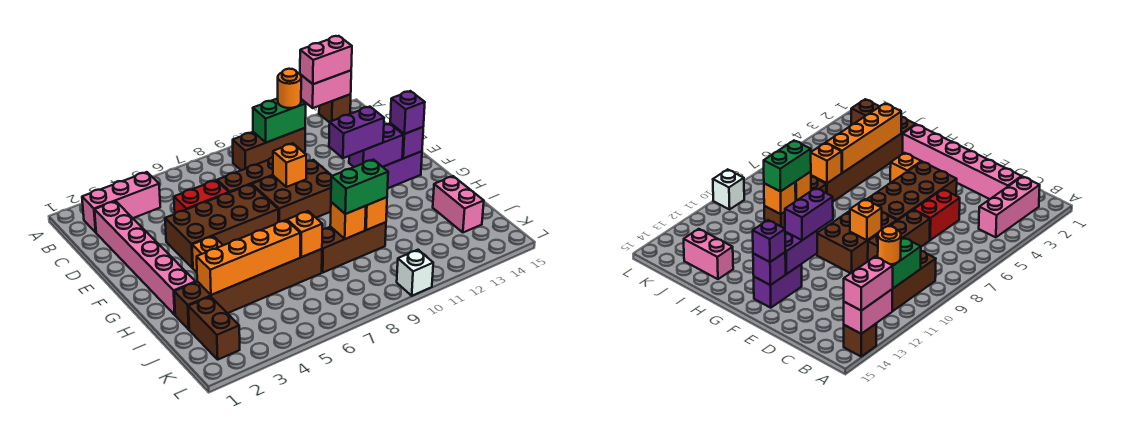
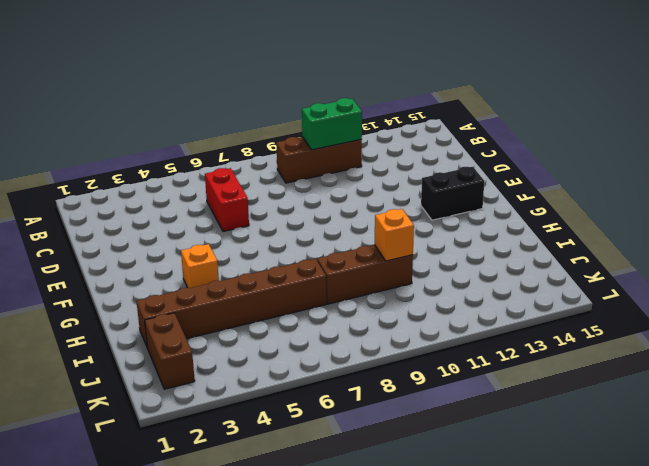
red 1x2 brick [205,168,249,232] -> red 1x2 brick turned to [174,180,229,213]
black 1x2 brick [421,167,484,220] -> purple 1x2 brick [383,151,422,188]
none -> brown 1x1 brick [319,94,351,123]
none -> pink 1x3 brick [82,172,160,232]
none -> pink 1x6 brick [95,201,195,315]

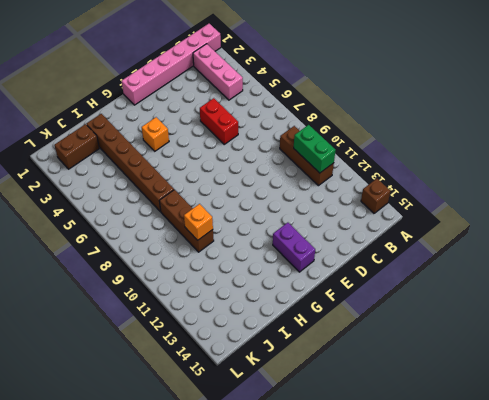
pink 1x6 brick [122,24,221,105] -> pink 1x6 brick moved to [95,201,195,315]
none -> brown 1x3 brick [217,157,273,193]
none -> brown 2x4 brick [165,184,278,268]
none -> brown 2x3 brick [252,160,332,222]

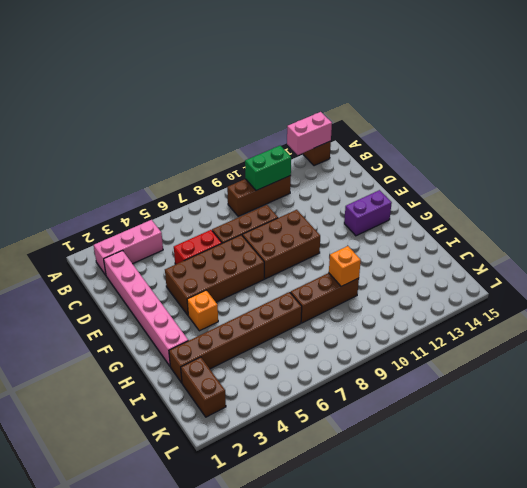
none -> pink 1x2 brick [433,176,484,232]
none -> white 1x1 brick [397,250,433,296]
none -> orange 1x1 brick [273,143,306,187]

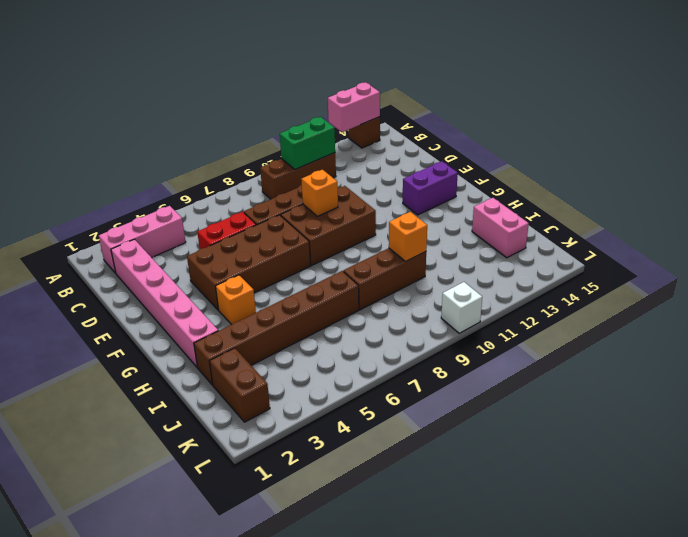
none -> purple 1x2 brick [349,124,403,167]
none -> purple 1x1 brick [390,123,423,158]
none -> orange 1x4 brick [197,220,300,295]

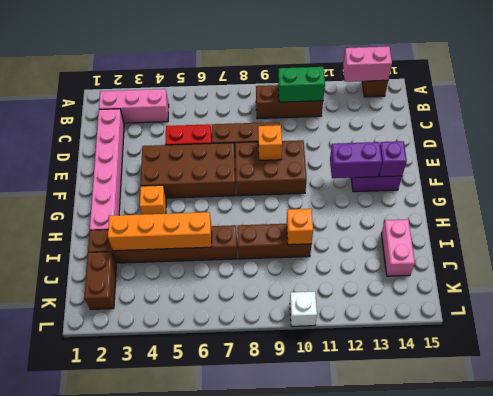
none -> orange 1x1 brick [287,211,322,257]
none -> orange 1x1 brick [330,202,366,239]
none -> pink 1x2 brick [300,36,352,84]

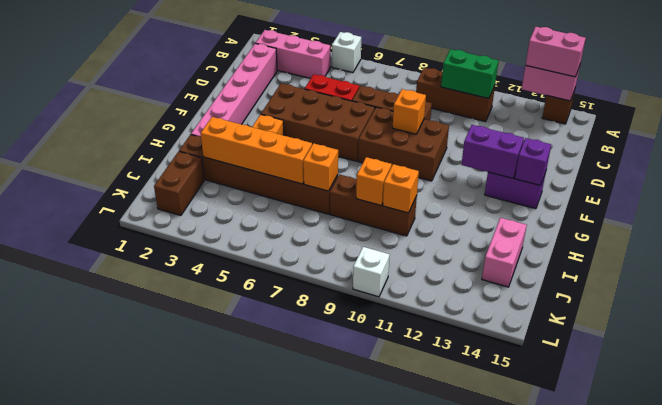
white 1x1 brick [332,32,361,73] -> none
none -> orange 1x1 round brick [278,69,301,108]
none -> purple 1x2 brick [329,107,384,158]
none -> purple 1x1 brick [390,91,425,134]

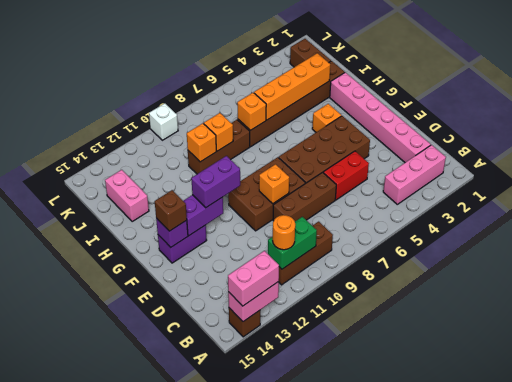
brown 1x1 brick [155,190,187,231] -> purple 1x1 brick [390,91,425,134]
none -> green 1x2 brick [331,160,388,214]

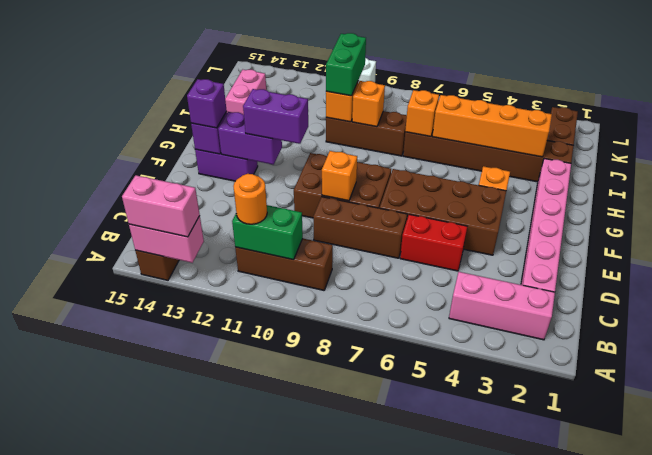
green 1x2 brick [326,33,366,96] -> green 1x2 brick turned to [331,160,388,214]

